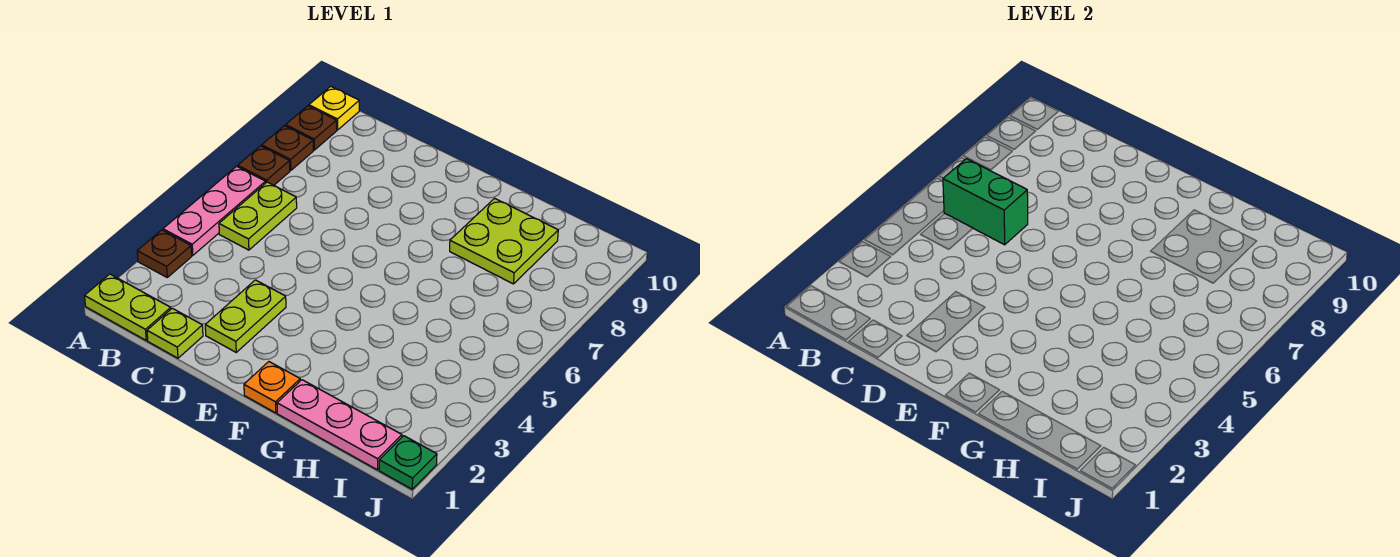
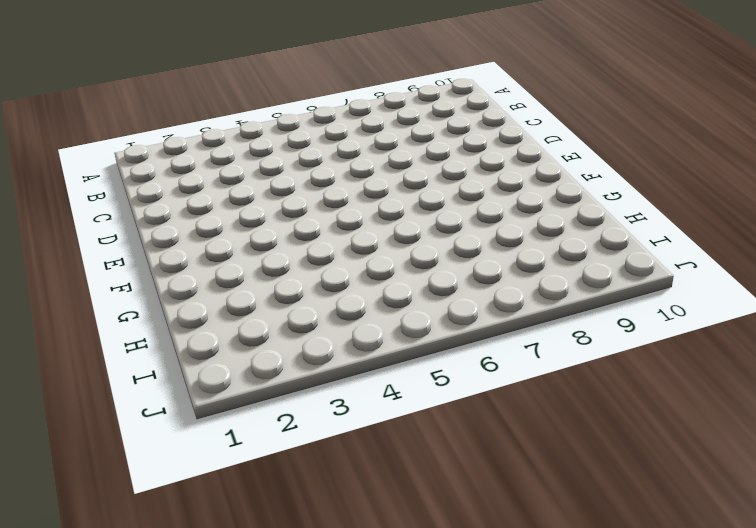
none -> lime 1x2 plate [85,274,171,340]
none -> brown 1x1 plate [137,230,192,277]
none -> pink 1x3 plate [163,166,266,255]

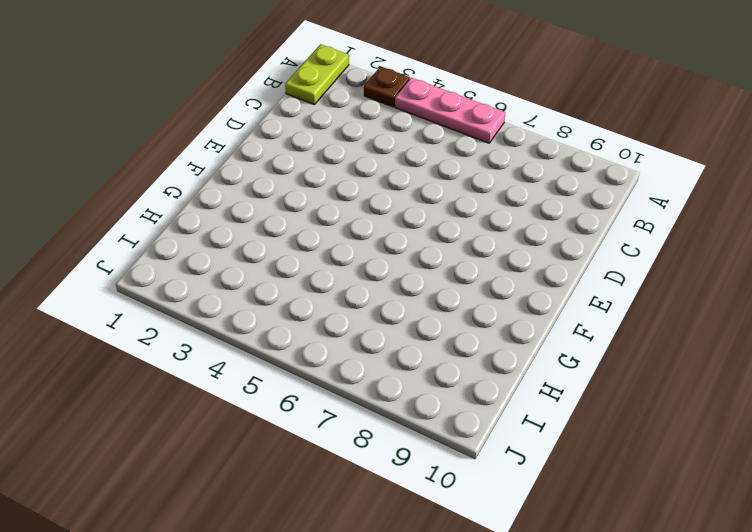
none -> brown 1x1 plate [238,146,290,185]
none -> brown 1x1 plate [262,126,313,170]
none -> brown 1x1 plate [286,106,337,150]

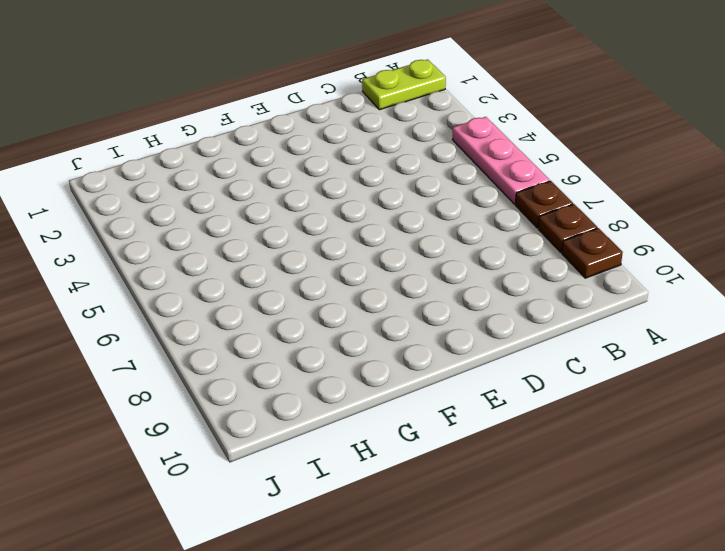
none -> brown 1x1 plate [137,230,192,277]
none -> yellow 1x1 plate [309,86,359,130]
none -> lime 1x2 plate [219,182,297,250]

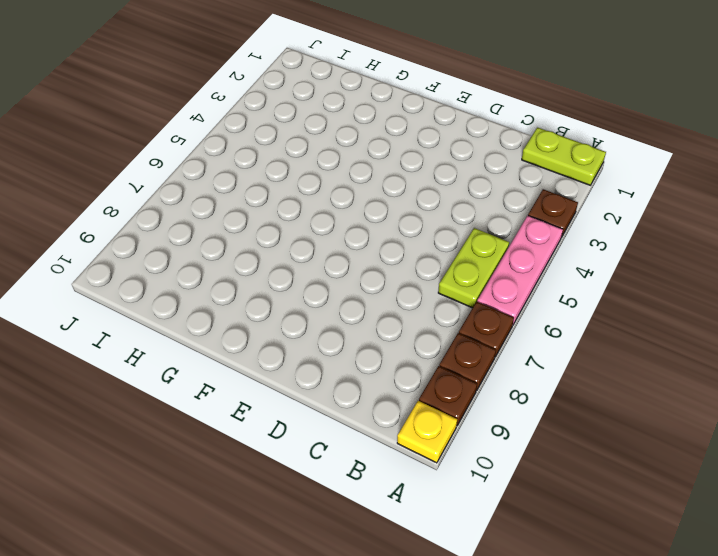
none -> lime 1x1 plate [147,308,203,358]
none -> lime 1x2 plate [205,280,286,352]
none -> orange 1x1 plate [244,362,300,413]

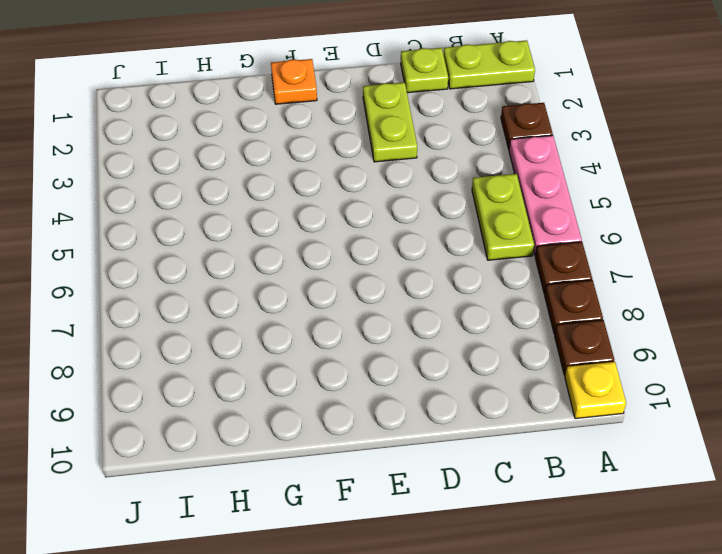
none -> pink 1x3 plate [277,380,402,470]
none -> lime 2x2 plate [450,198,558,284]
none -> green 1x1 plate [379,436,437,489]

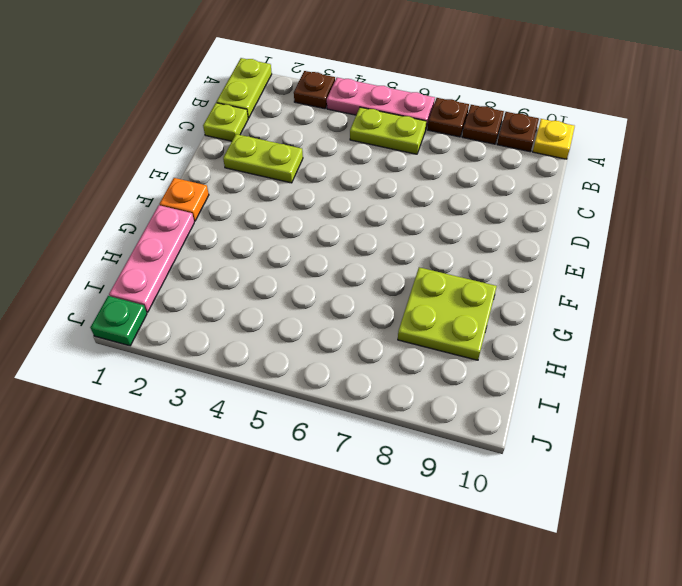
none -> green 1x2 brick [943,159,1028,245]

